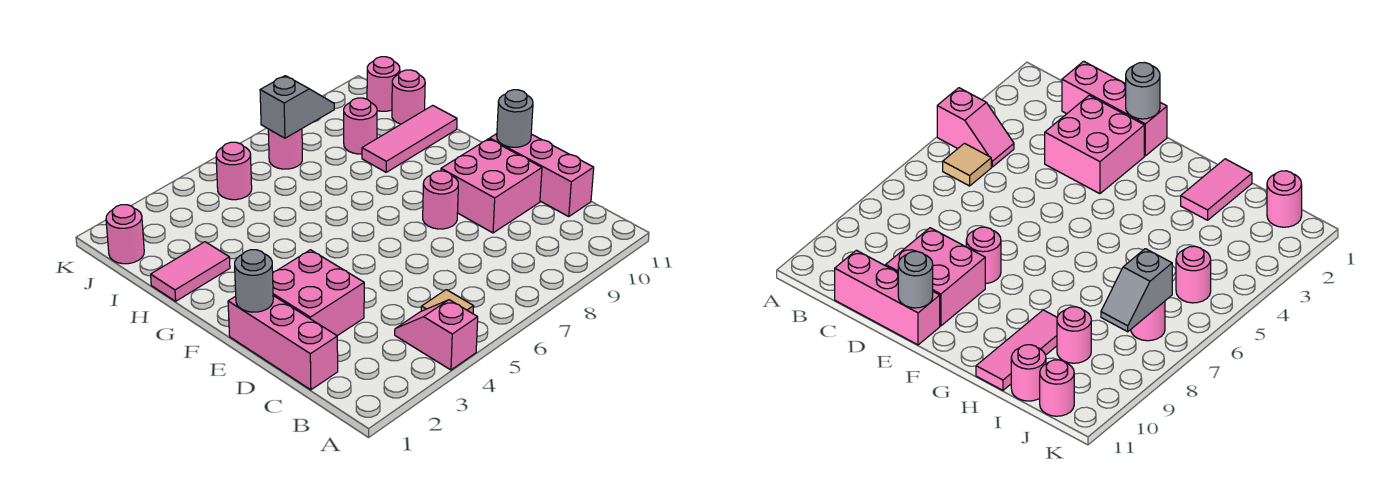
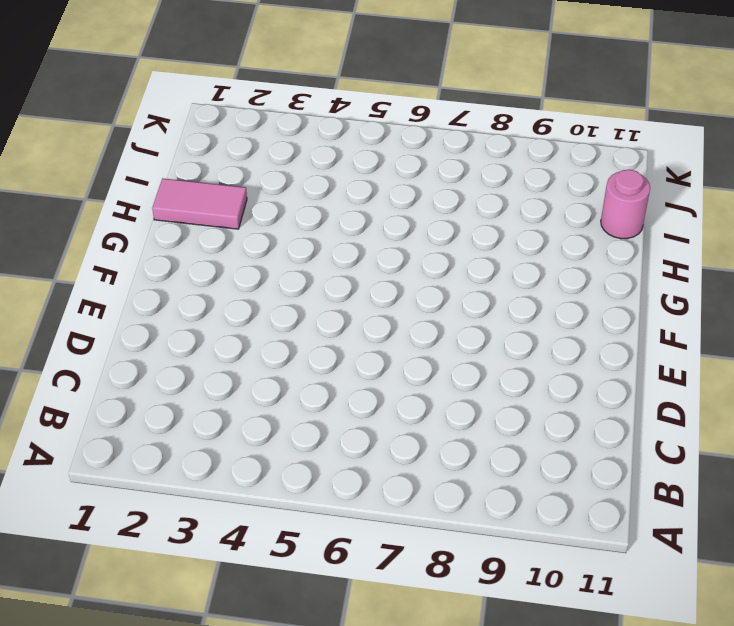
none -> pink 1x2 slope [395,300,478,370]
none -> tan 1x1 tile [421,290,474,314]
none -> pink 1x3 brick [228,296,338,390]

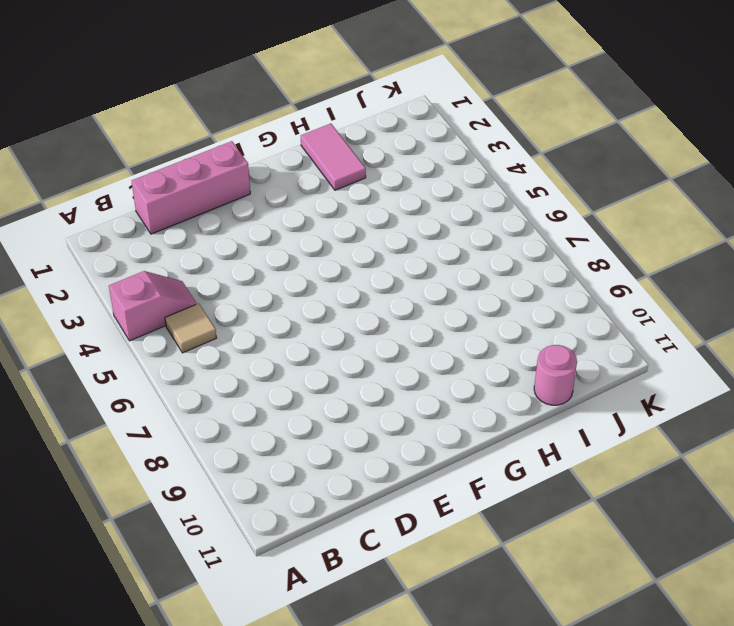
none -> pink 1x3 brick [490,134,594,216]
none -> pink 2x2 brick [273,250,364,336]
none -> pink 2x2 brick [441,139,542,233]

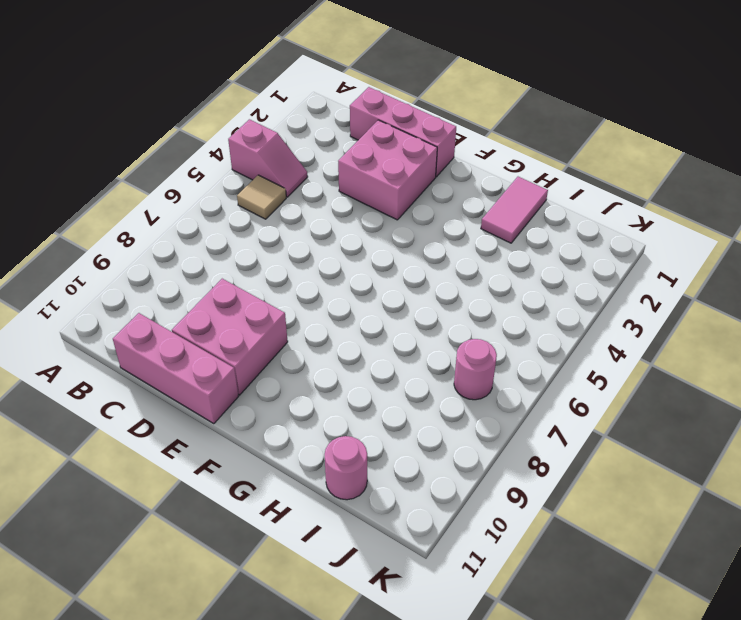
none -> pink 1x1 round brick [423,171,458,229]
none -> pink 1x3 tile [362,105,457,172]
none -> pink 1x1 round brick [344,98,377,154]

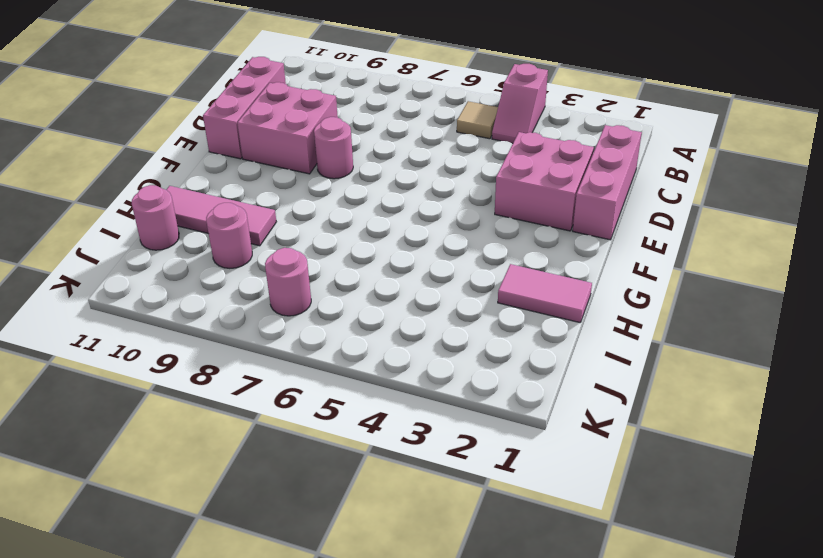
none -> pink 1x1 round brick [106,205,144,264]
none -> pink 1x1 round brick [216,142,252,200]
none -> pink 1x1 round brick [367,57,400,111]

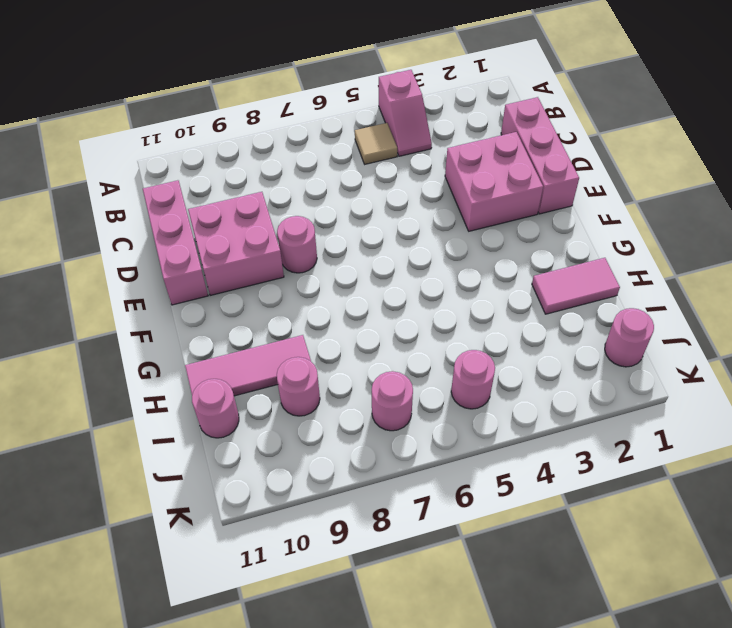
none -> pink 1x1 round brick [367,57,400,111]
none -> grey 1x1 round brick [235,250,273,312]
none -> grey 1x1 round brick [497,90,533,147]

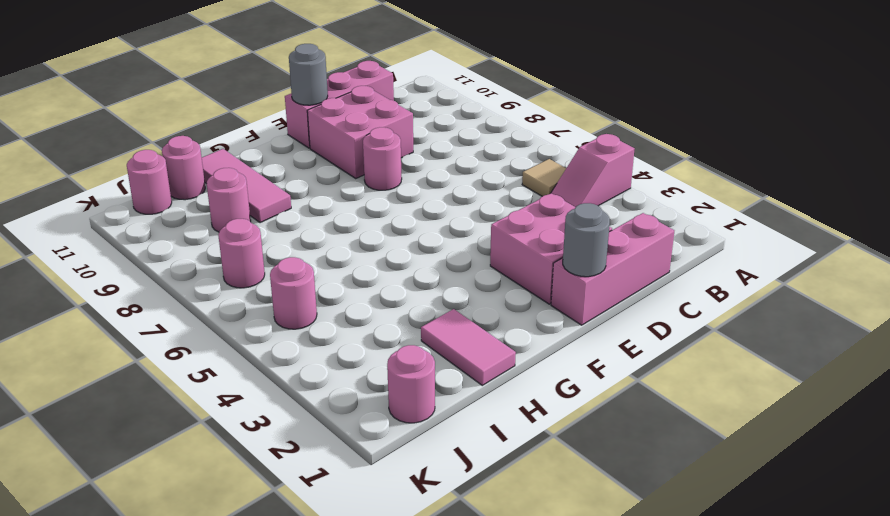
none -> grey 1x2 slope [260,76,334,138]

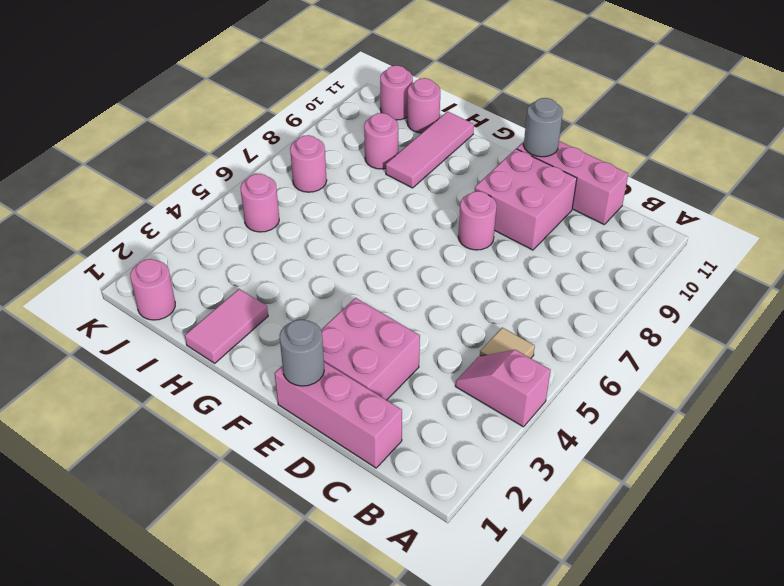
none -> grey 1x2 slope [260,76,334,138]

